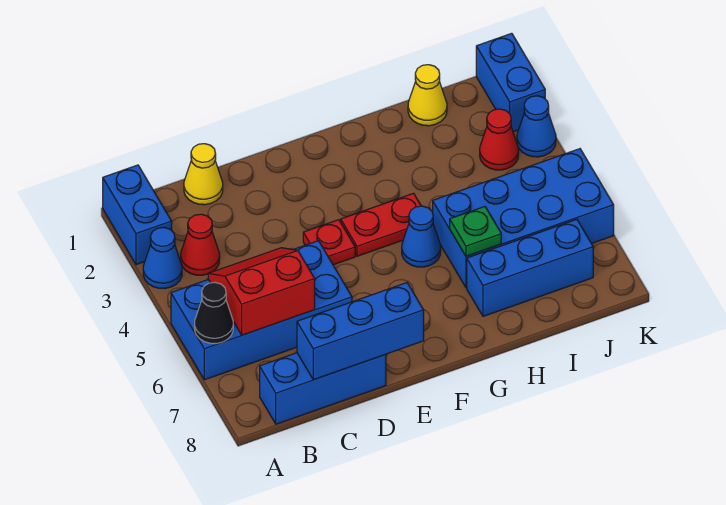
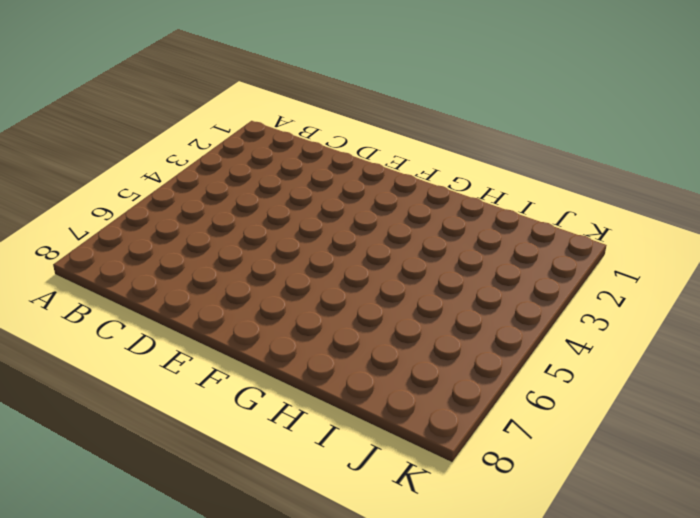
none -> blue 1x2 brick [103,165,172,265]
none -> blue 1x1 cone [143,227,182,289]
none -> blue 2x4 brick [171,241,352,380]

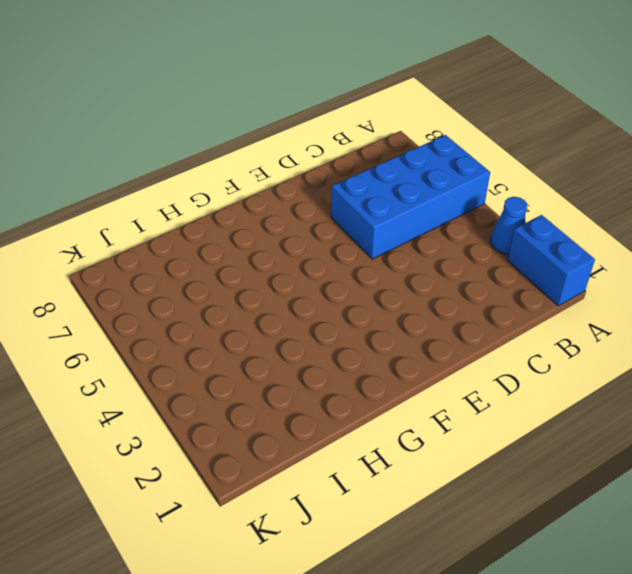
none -> red 1x1 cone [181,214,220,275]
none -> blue 1x3 brick [260,353,386,424]
none -> yellow 1x1 cone [184,144,223,205]

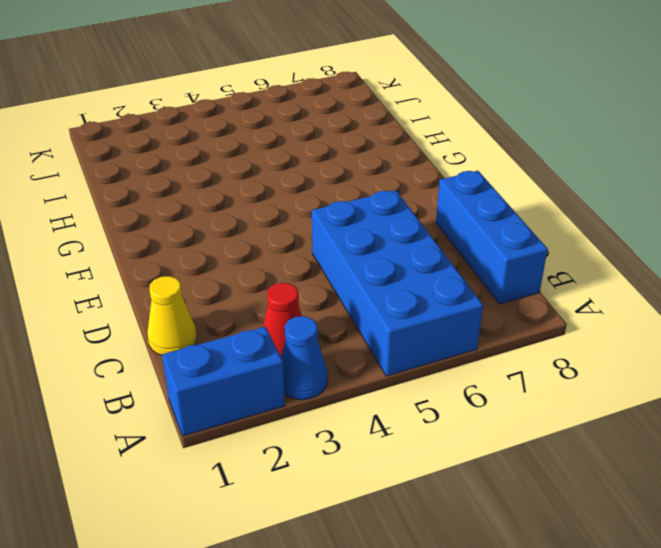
none -> red 1x1 plate [303,220,355,265]
none -> red 1x2 plate [341,193,421,256]
none -> blue 1x1 cone [402,206,441,267]

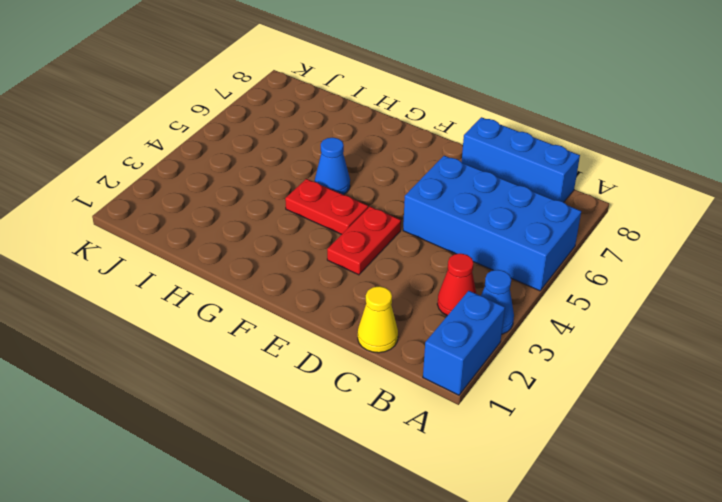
red 1x2 plate [327,207,401,275] -> red 1x1 plate [303,220,355,265]
none -> blue 2x4 brick [433,149,614,288]
none -> blue 1x3 brick [467,219,593,316]
none -> yellow 1x1 cone [408,65,447,126]

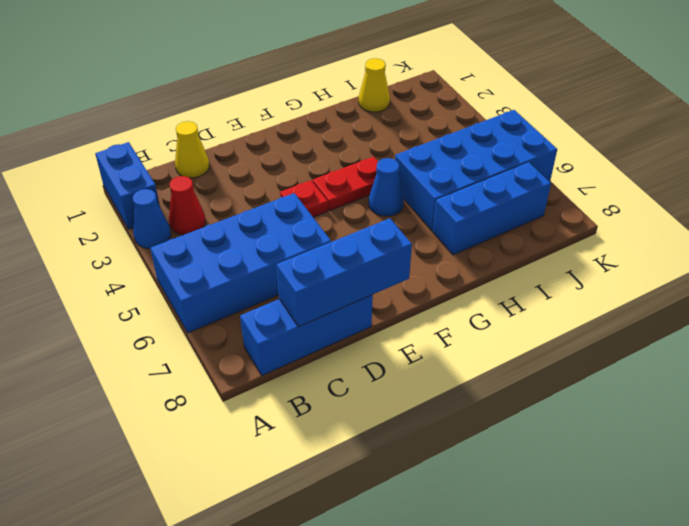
none -> red 1x1 cone [480,109,519,170]
none -> blue 1x2 brick [476,33,545,132]
none -> blue 1x1 cone [517,96,556,157]

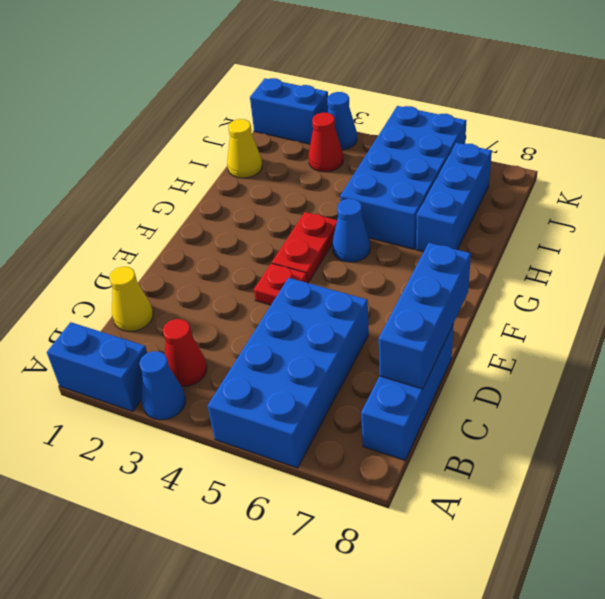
none -> black 1x1 cone [195,283,233,344]
none -> red 2x2 slope [208,248,315,335]
none -> green 1x1 plate [450,207,501,256]

